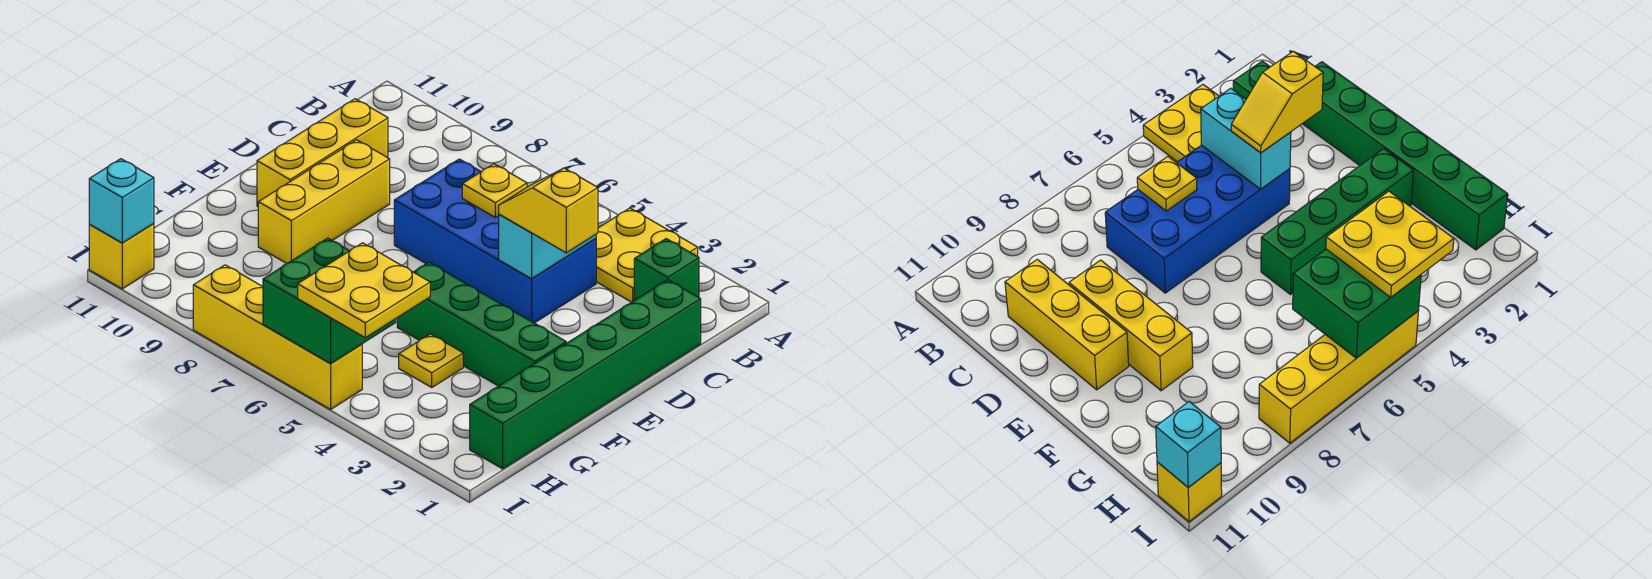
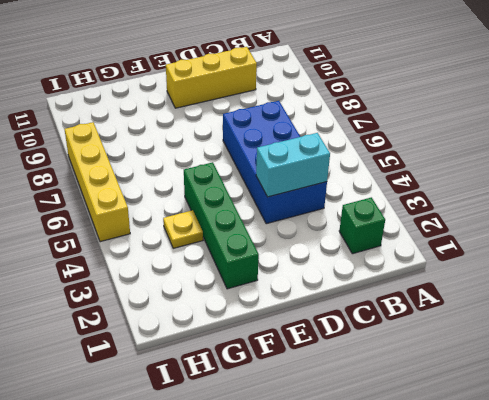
none -> yellow 2x2 plate [596,208,698,302]
none -> green 1x6 brick [470,280,701,469]
none -> yellow 1x3 brick [258,140,390,263]

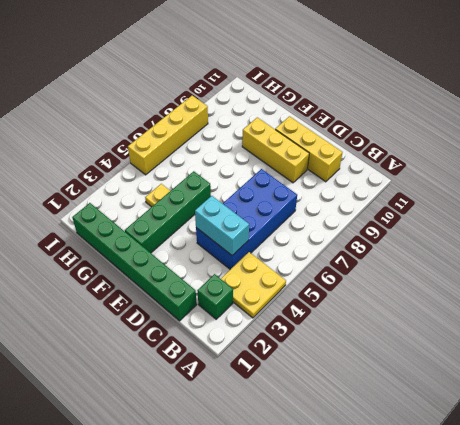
none -> yellow 1x1 brick [89,224,154,289]
none -> yellow 1x1 plate [462,164,527,217]
none -> green 2x2 brick [263,238,396,363]

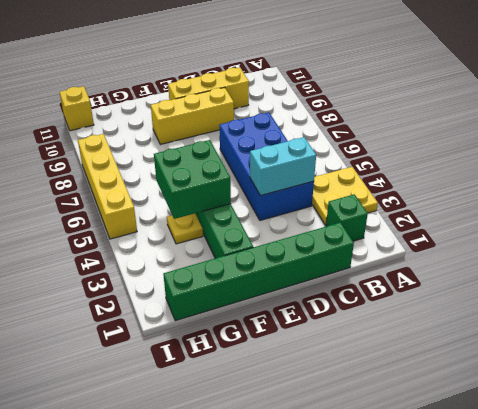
green 2x2 brick [154,140,231,219] -> green 2x2 brick moved to [263,238,396,363]
none -> yellow 1x1 plate [462,164,527,217]
none -> cyan 1x1 brick [89,159,154,243]
none -> yellow 1x2 slope [499,168,598,253]

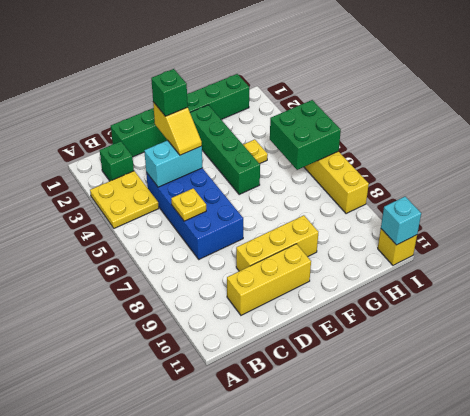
green 1x1 brick [151,69,188,116] -> none
none -> yellow 2x2 plate [298,243,430,338]

